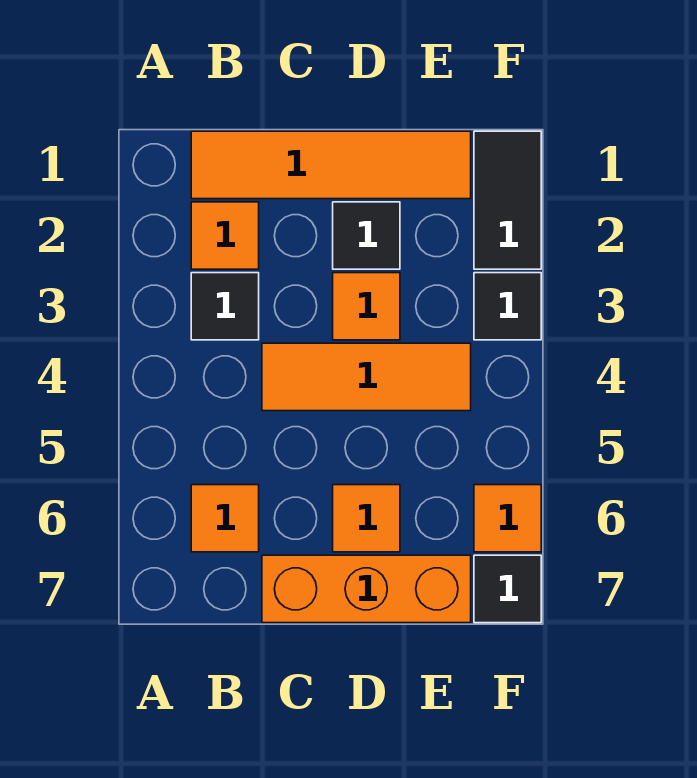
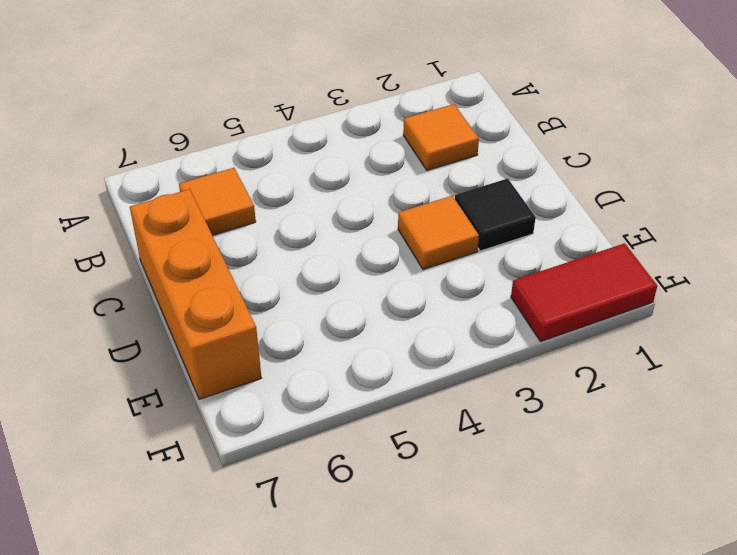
red 1x2 tile [511,243,657,341] -> black 1x2 tile [474,131,541,269]
none -> orange 1x4 tile [191,131,471,199]
none -> black 1x1 tile [191,273,259,340]
none -> orange 1x3 tile [262,343,471,411]

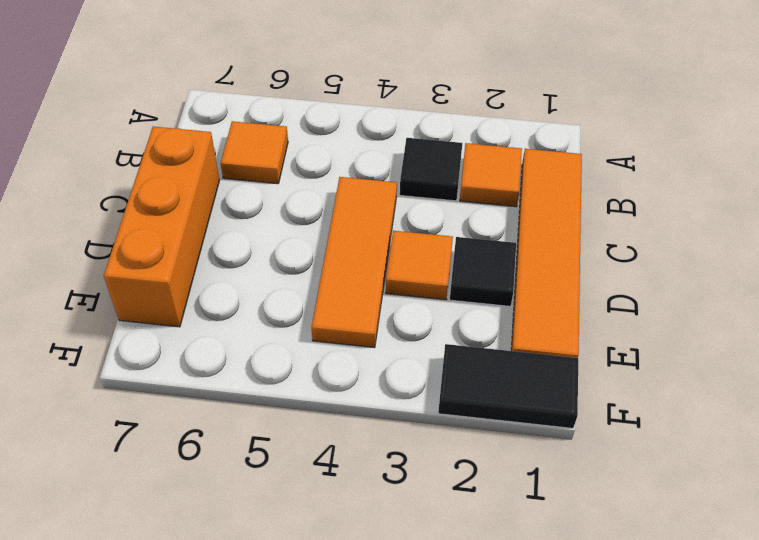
none -> orange 1x1 tile [333,485,400,552]
none -> black 1x1 tile [474,273,541,340]
none -> orange 1x1 tile [474,485,541,552]

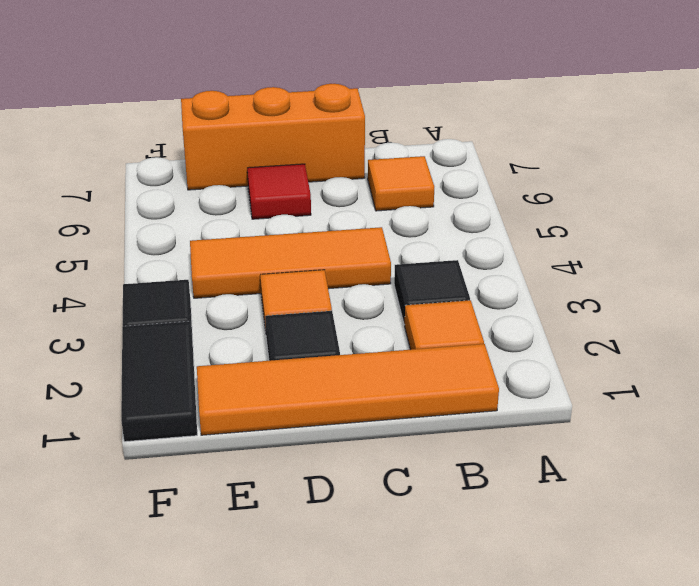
red 1x1 tile [247,164,311,219] -> orange 1x1 tile [333,485,400,552]
none -> orange 1x1 tile [474,485,541,552]
none -> black 1x1 tile [474,555,541,623]

